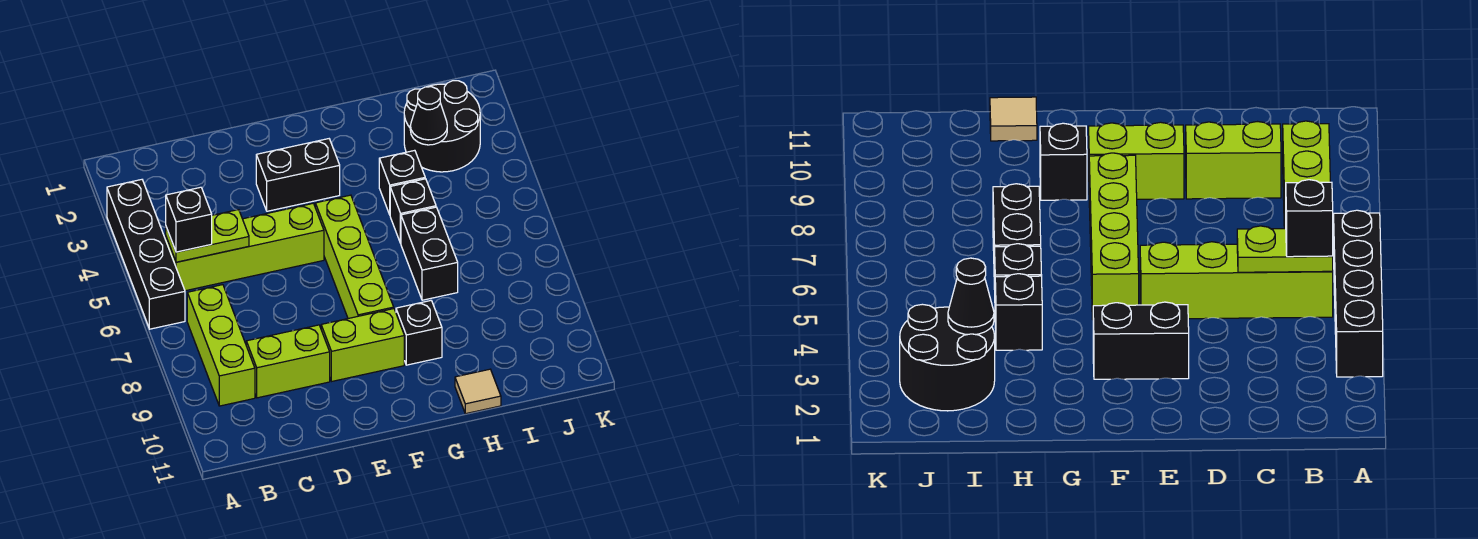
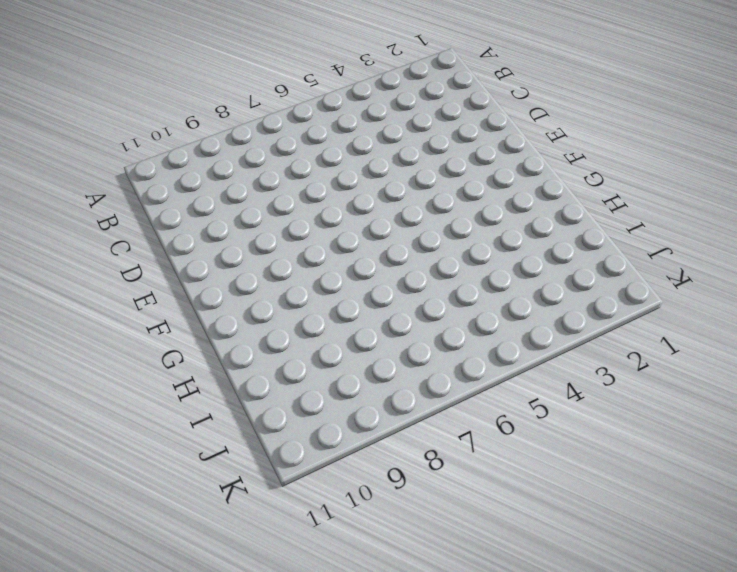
none -> black 1x4 brick [107,180,185,329]
none -> lime 1x4 brick [166,203,324,291]
none -> lime 1x3 brick [187,285,255,406]

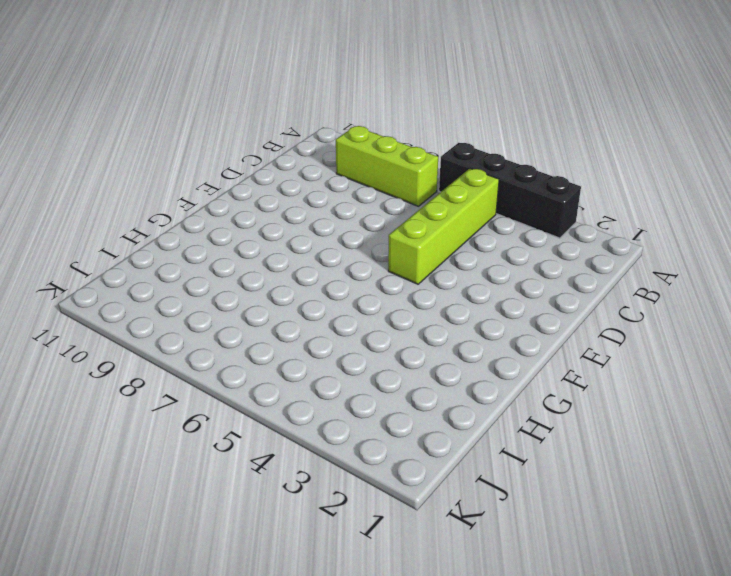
none -> lime 1x2 brick [246,325,330,398]
none -> black 1x2 brick [256,139,340,211]
none -> lime 1x2 brick [321,309,404,381]

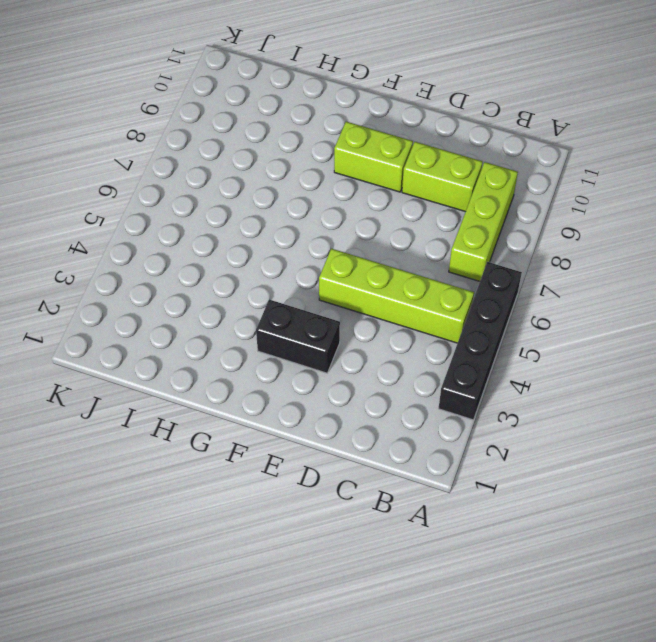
none -> lime 1x4 brick [315,195,394,318]
none -> black 1x1 brick [396,301,442,365]
none -> black 1x1 brick [379,150,425,214]

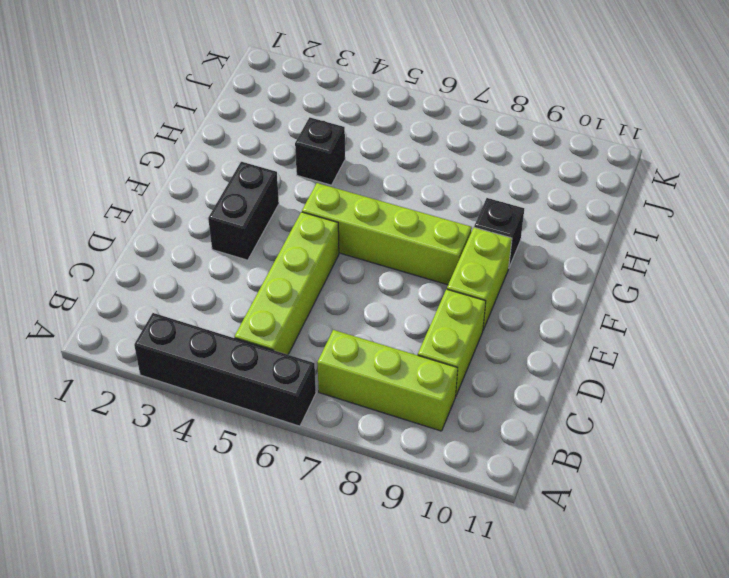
none -> black 1x1 brick [390,179,436,243]
none -> black 1x2 brick [401,207,458,300]
none -> tan 1x1 tile [455,369,501,414]

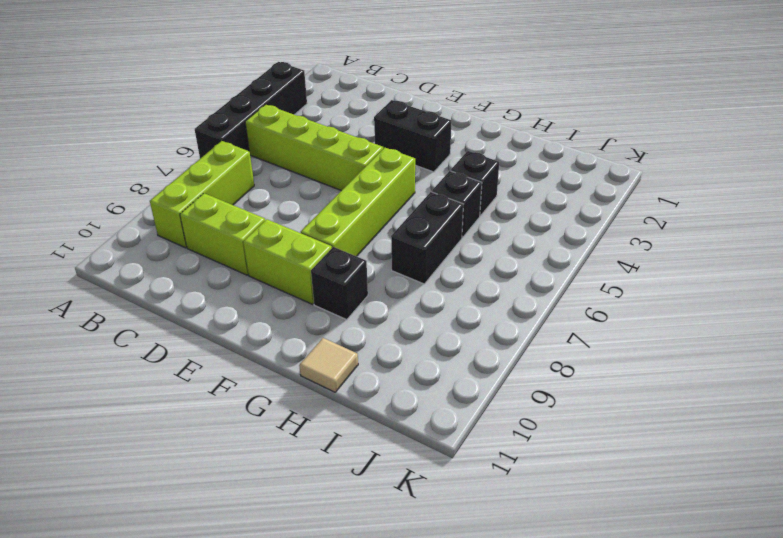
none -> black 2x2 round brick [404,81,480,172]
none -> lime 1x2 plate [166,210,249,262]
none -> black 1x1 cone [410,87,447,145]

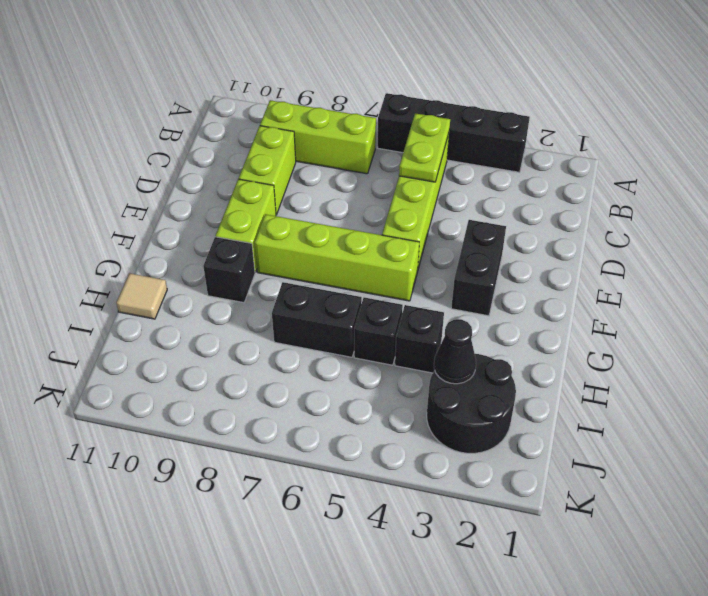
none -> black 1x1 brick [166,187,212,252]

